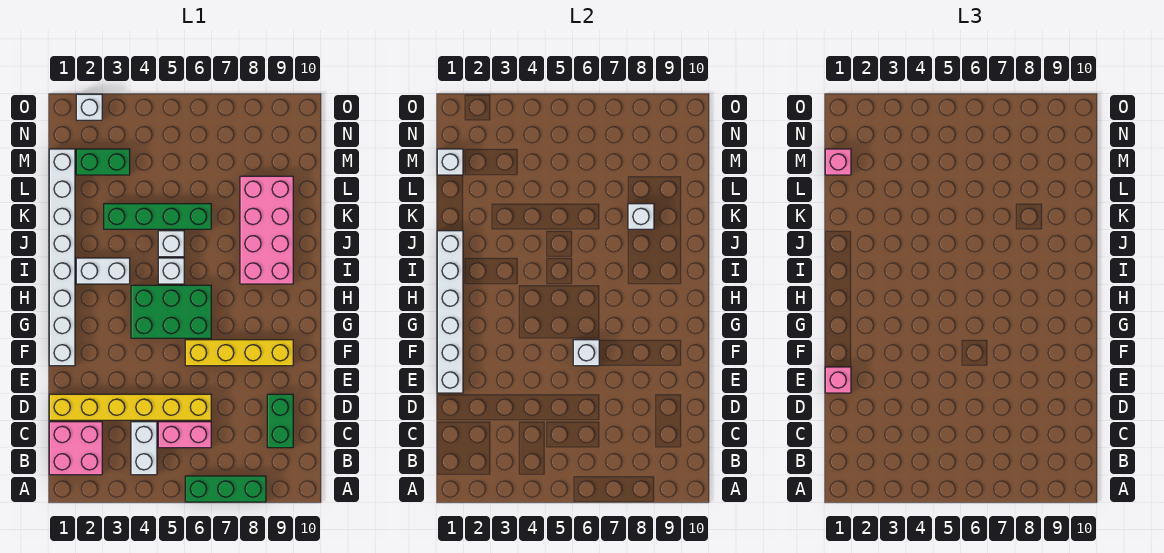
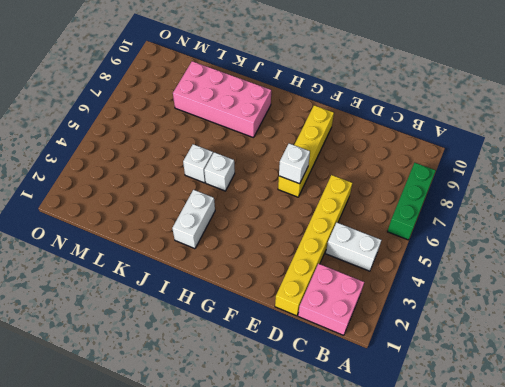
none -> pink 1x2 brick [158,422,211,448]
none -> green 1x2 brick [267,394,293,448]
none -> white 1x8 brick [49,149,75,366]

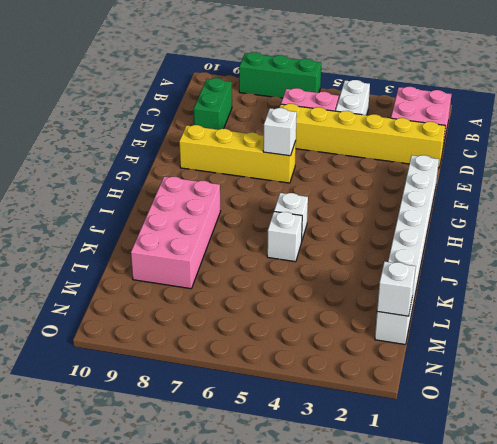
none -> green 2x3 brick [131,285,211,338]
none -> white 1x2 brick [76,258,130,284]
none -> green 1x4 brick [104,204,211,229]

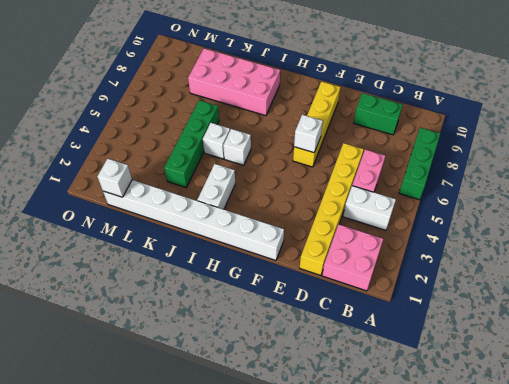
none -> green 2x3 brick [131,285,211,338]
none -> green 1x2 brick [76,149,130,175]
none -> white 1x1 brick [76,94,102,120]

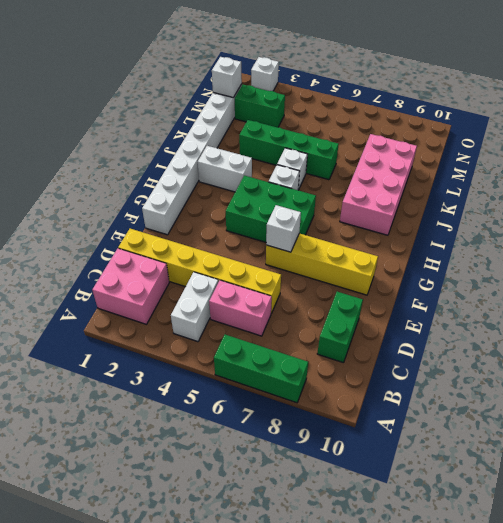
none -> white 1x6 brick [437,231,463,393]
none -> white 1x1 brick [628,204,654,229]
none -> pink 1x1 brick [825,367,851,393]

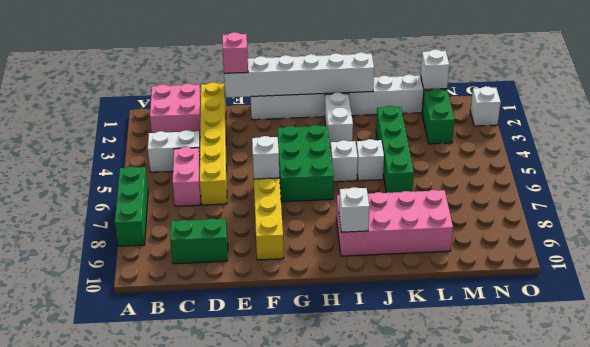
white 1x1 brick [339,187,369,232] -> white 1x1 brick moved to [628,204,654,229]
none -> pink 1x1 brick [825,149,851,175]

